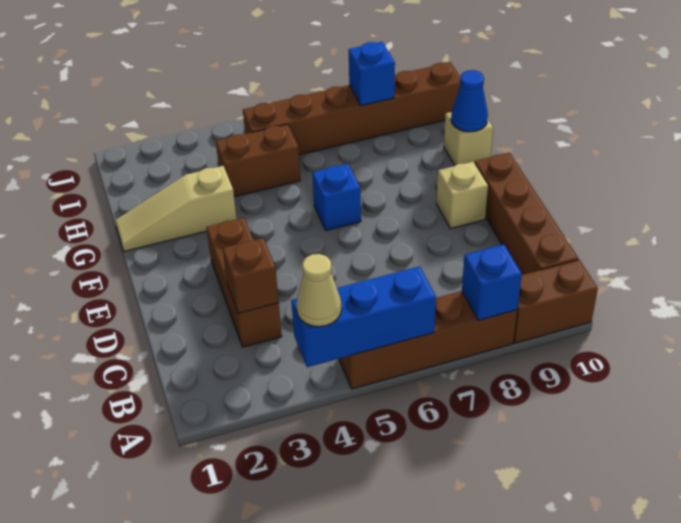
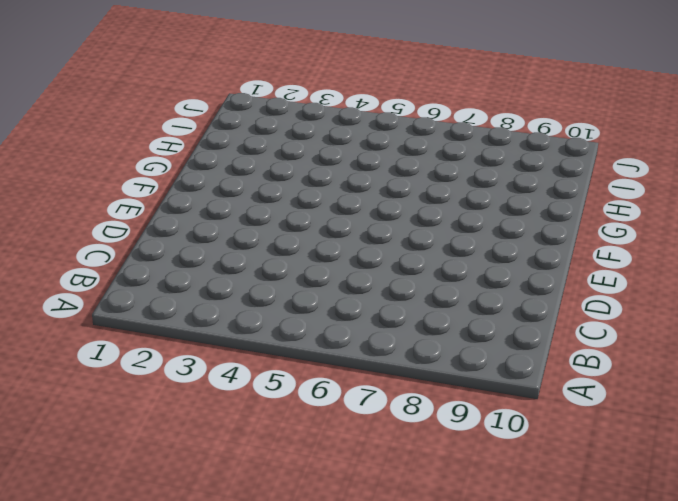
none -> brown 1x4 brick [339,291,517,389]
none -> brown 1x2 brick [514,260,598,343]
none -> brown 1x4 brick [475,153,578,275]

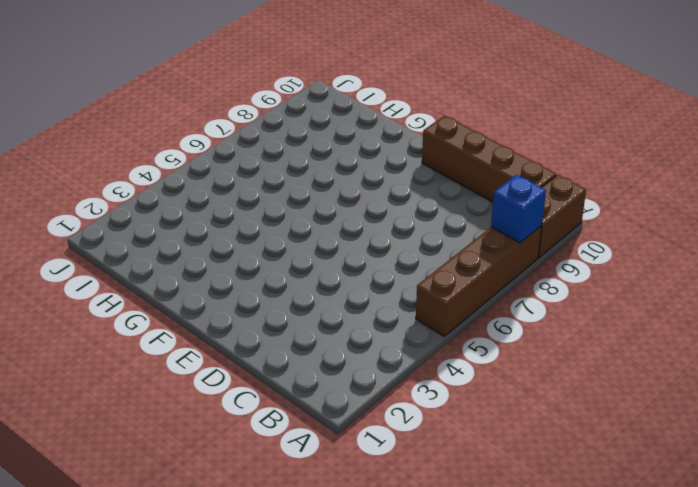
none -> brown 1x3 brick [206,218,282,347]
none -> tan 1x1 brick [436,162,488,229]
none -> blue 1x1 brick [312,164,361,230]

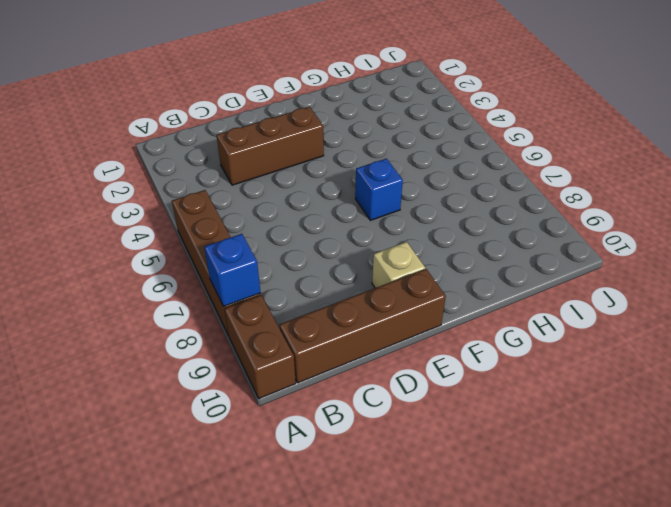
none -> tan 1x3 slope [115,166,237,252]
none -> tan 1x1 brick [444,112,493,165]
none -> brown 1x2 brick [216,124,300,197]

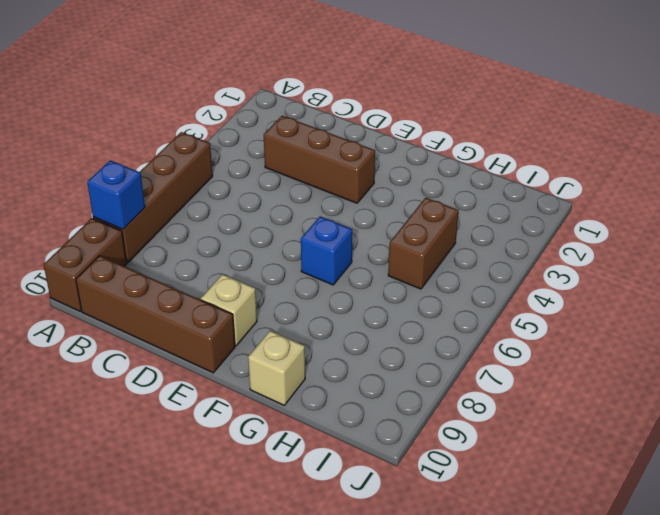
none -> tan 1x3 slope [115,166,237,252]
none -> brown 1x6 brick [243,62,460,155]
none -> blue 1x3 brick [291,266,436,367]

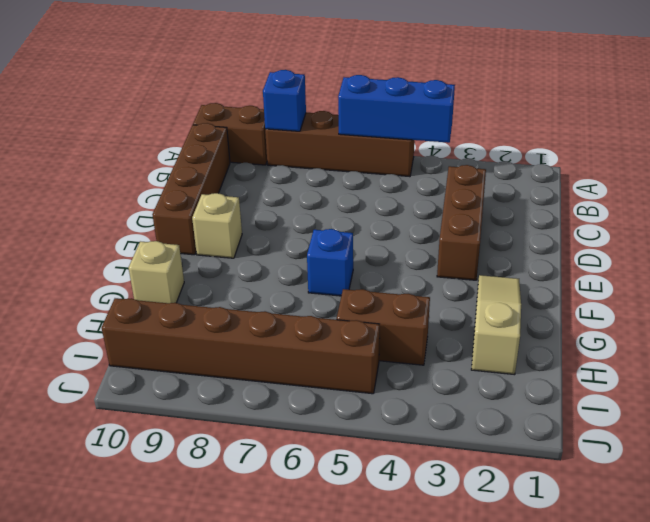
tan 1x3 slope [471,275,521,375] -> tan 1x3 slope turned to [115,166,237,252]
none -> brown 1x1 brick [223,238,279,313]
none -> blue 1x1 cone [451,70,488,132]
none -> blue 1x1 brick [349,42,395,106]

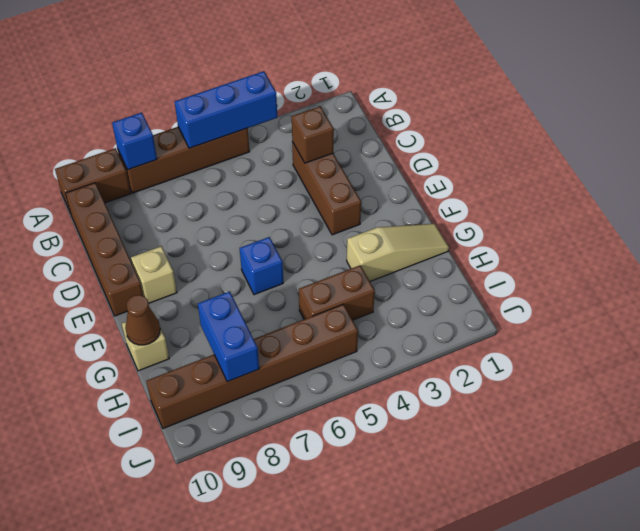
brown 1x1 cone [125,295,160,345] -> blue 1x1 cone [451,70,488,132]
blue 1x2 brick [198,291,259,382] -> blue 1x1 brick [349,42,395,106]
none -> tan 1x1 cone [296,254,342,327]

